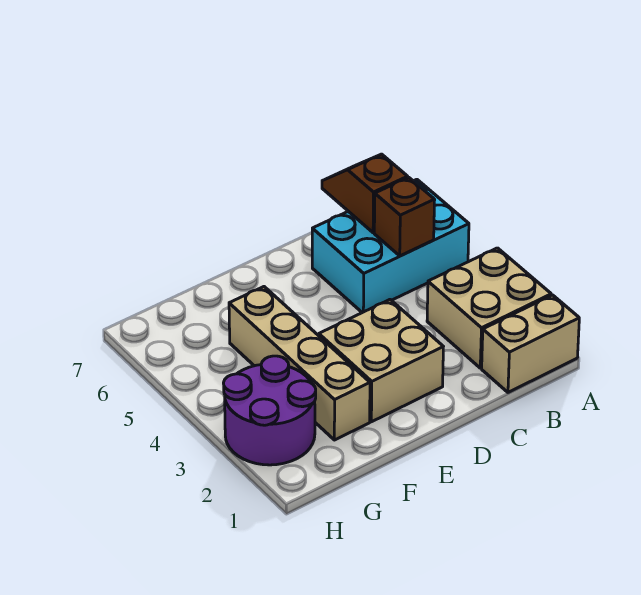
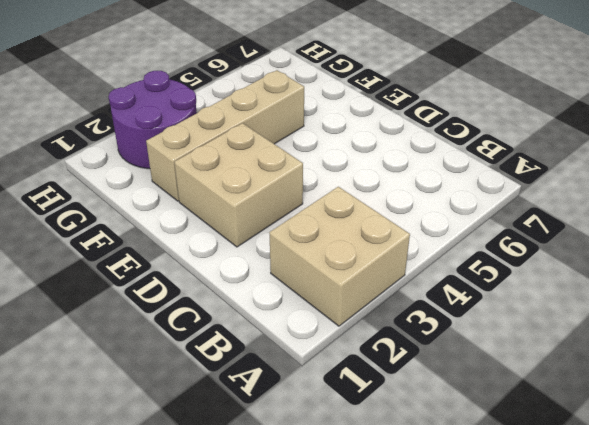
none -> tan 1x2 brick [482,295,579,392]
none -> cyan 2x3 brick [312,179,469,313]

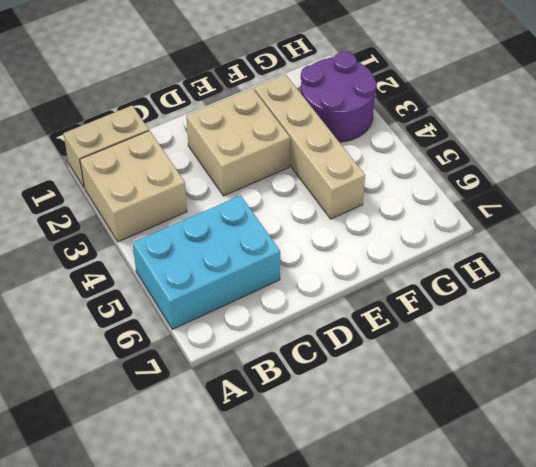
none -> brown 1x1 brick [374,178,435,256]
none -> brown 1x2 slope [322,154,408,233]

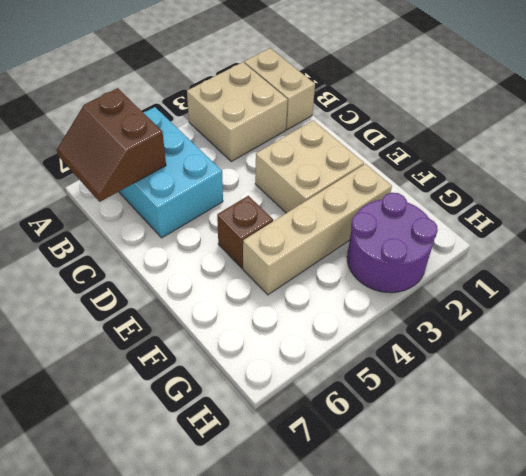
brown 2x2 slope [57,88,166,202] -> brown 1x2 slope [322,154,408,233]
brown 1x1 brick [217,196,273,268] -> brown 1x1 brick moved to [374,178,435,256]

